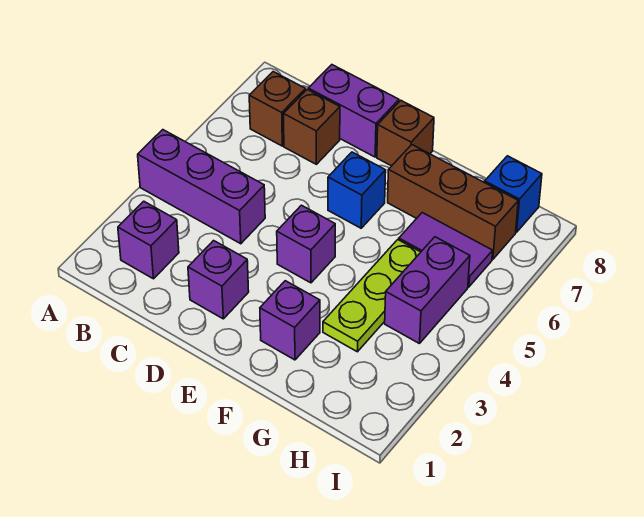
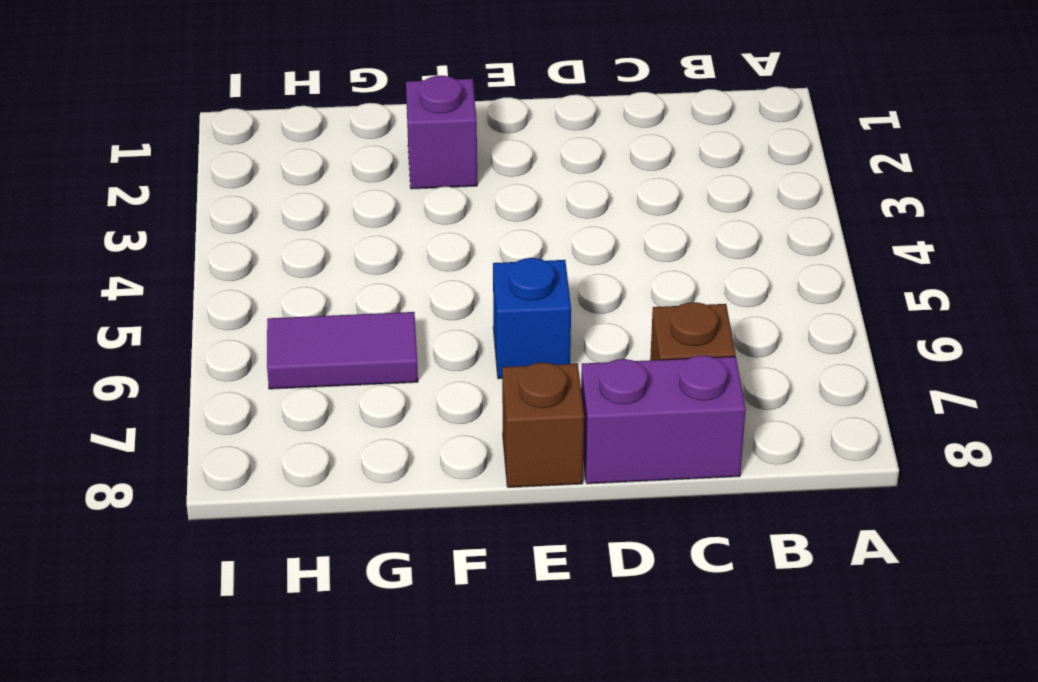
none -> purple 1x3 brick [138,130,265,244]
none -> purple 1x1 brick [118,201,179,279]
none -> brown 1x1 brick [249,72,306,146]

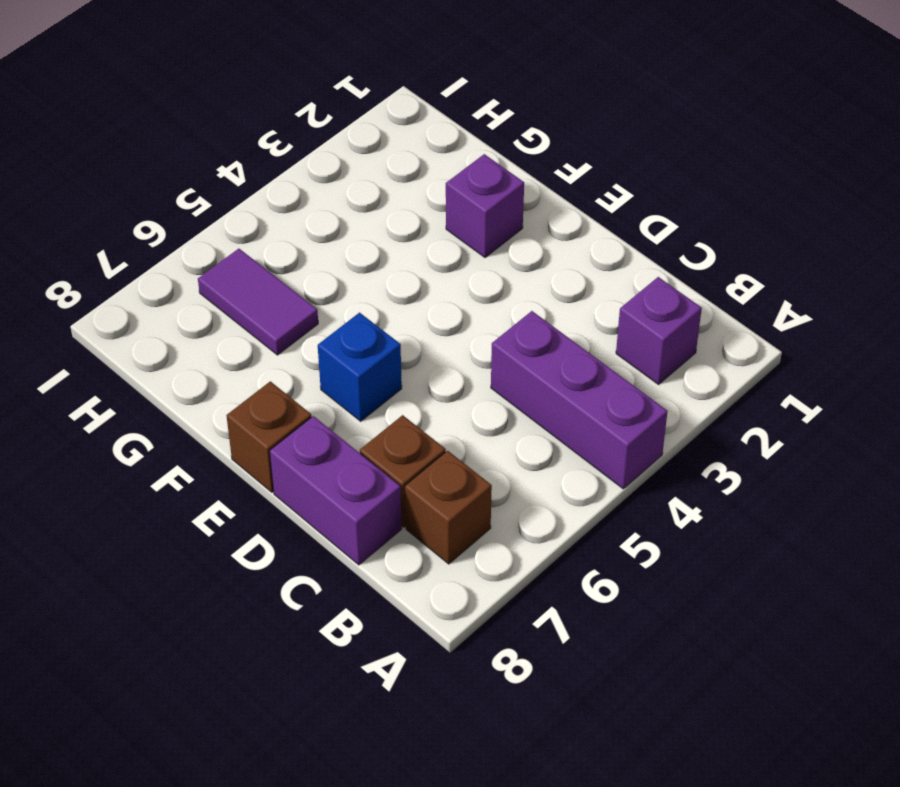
none -> purple 1x1 brick [188,241,249,319]
none -> purple 1x1 brick [277,205,335,283]
none -> brown 1x3 brick [388,145,518,259]

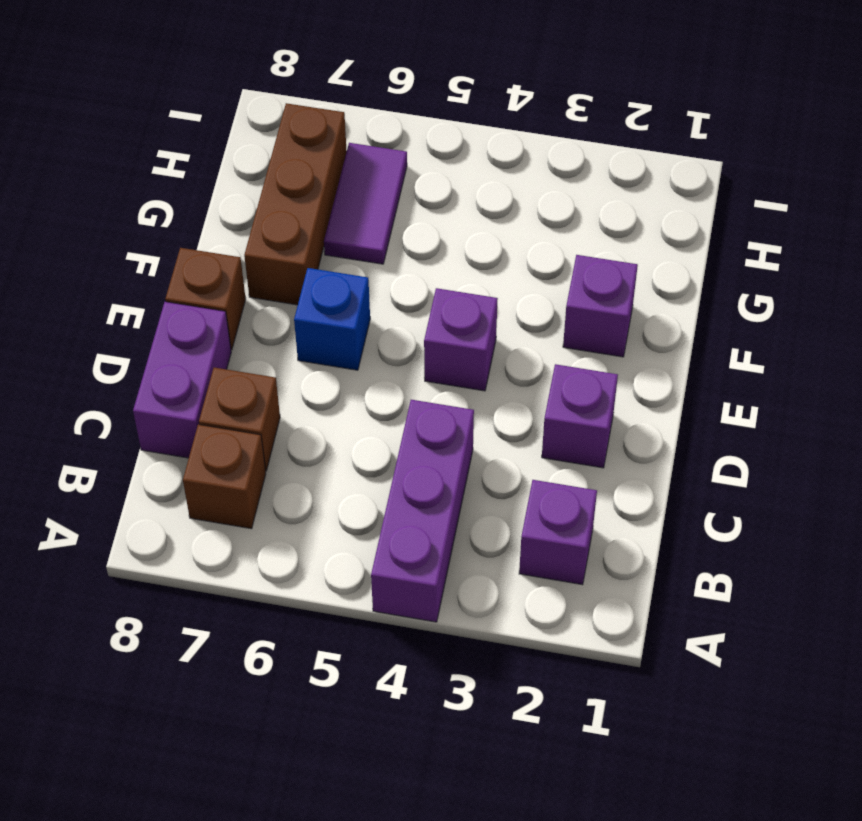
none -> lime 1x3 plate [323,240,421,352]
none -> purple 1x2 brick [385,237,470,344]
none -> blue 1x1 brick [485,156,542,232]

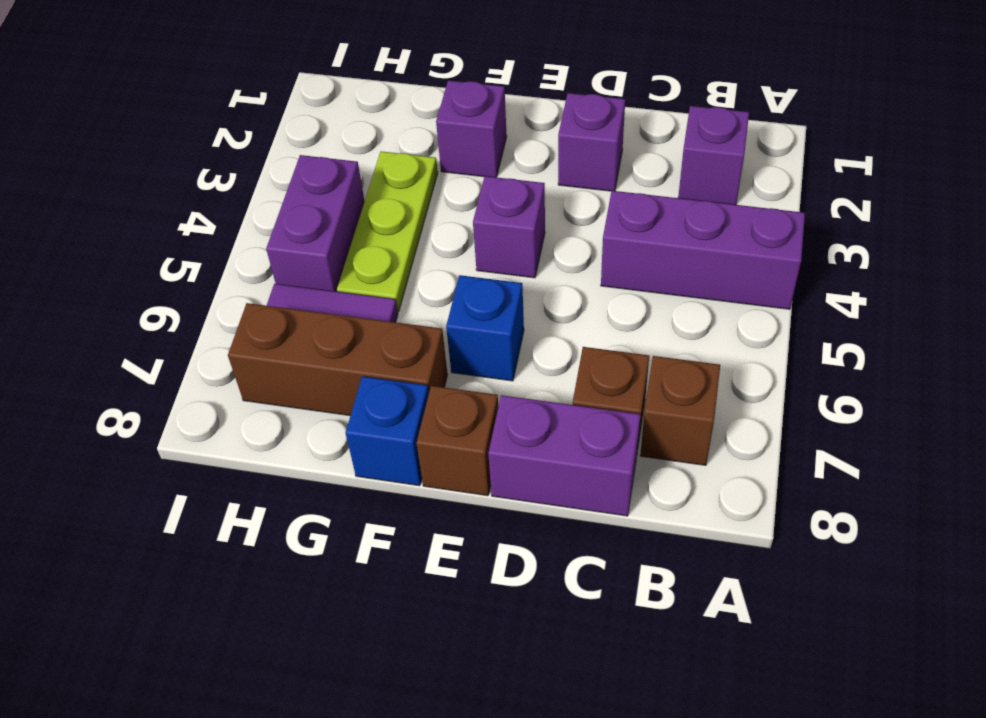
blue 1x1 brick [346,376,429,486] -> blue 1x1 brick moved to [485,156,542,232]

